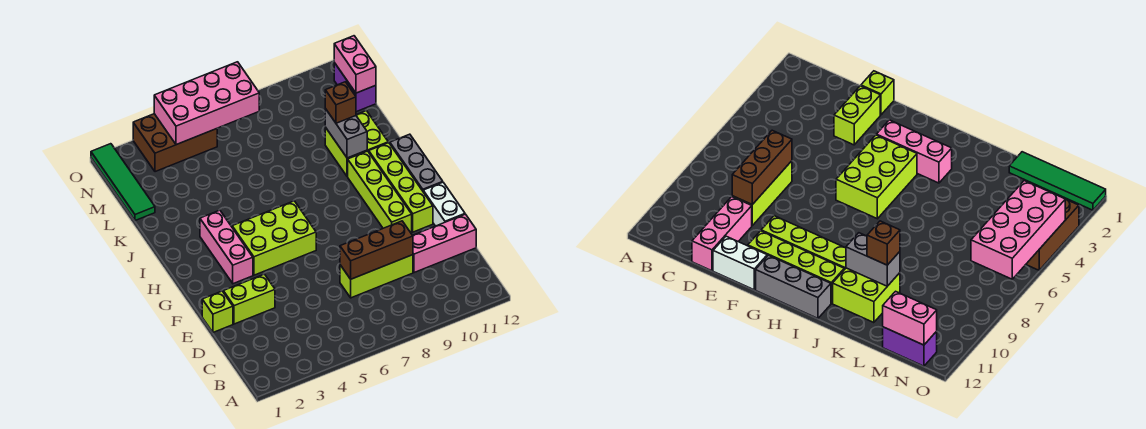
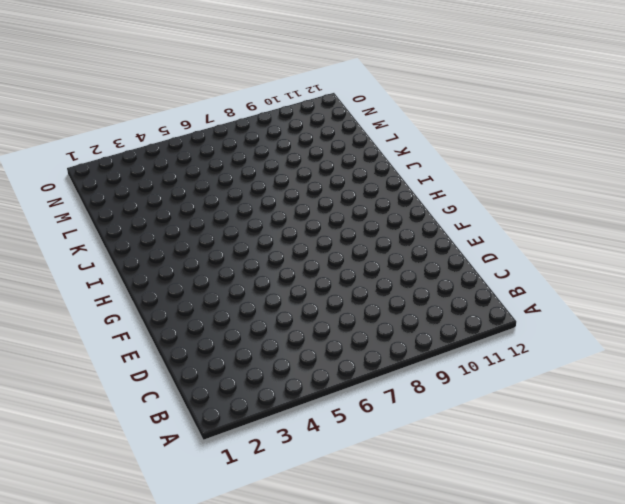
none -> lime 1x3 brick [340,255,413,298]
none -> pink 1x3 brick [413,214,476,273]
none -> lime 1x1 brick [202,291,233,332]

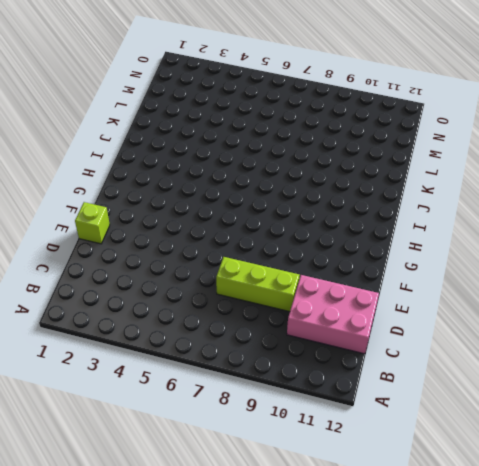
pink 2x3 brick [287,275,379,354] -> pink 1x3 brick [413,214,476,273]
none -> lime 1x2 brick [223,274,275,324]
none -> white 1x2 brick [423,182,465,226]
none -> lime 1x4 brick [348,151,412,233]

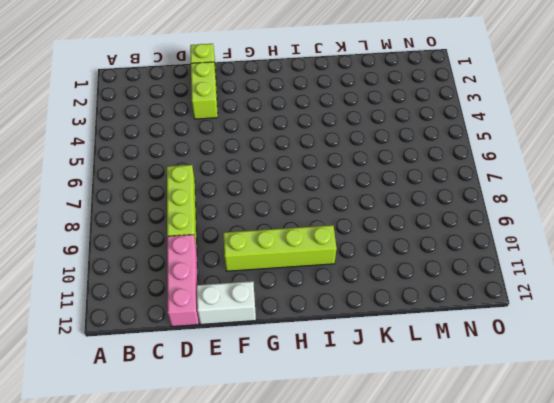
none -> lime 1x4 brick [369,143,433,232]
none -> pink 1x3 brick [200,210,253,284]
none -> lime 2x3 brick [232,201,316,275]

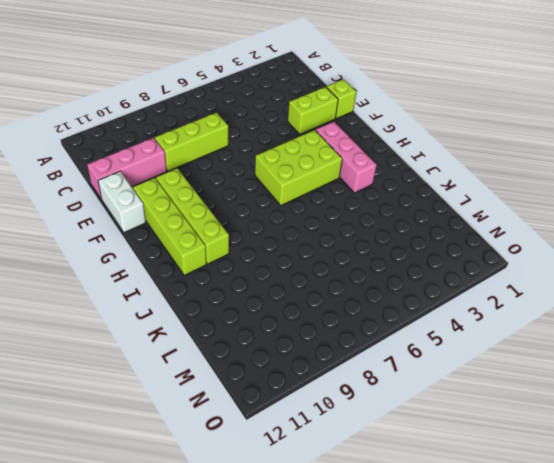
none -> grey 1x3 brick [390,134,443,191]
none -> lime 2x2 brick [325,111,388,177]
none -> green 1x4 tile [91,144,155,221]

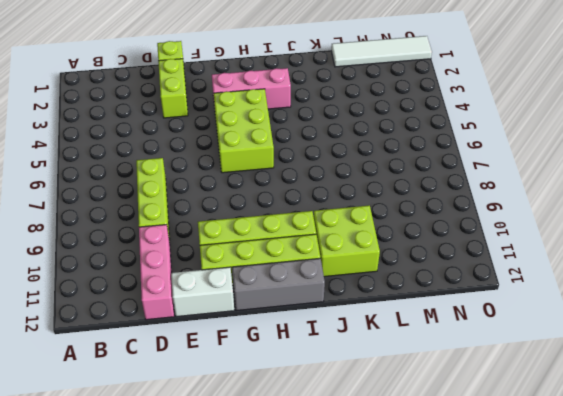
white 1x4 tile [331,36,432,67] -> green 1x4 tile [91,144,155,221]
none -> purple 1x2 brick [334,63,376,112]
none -> brown 2x3 brick [133,114,217,172]
none -> brown 1x3 brick [340,221,413,279]

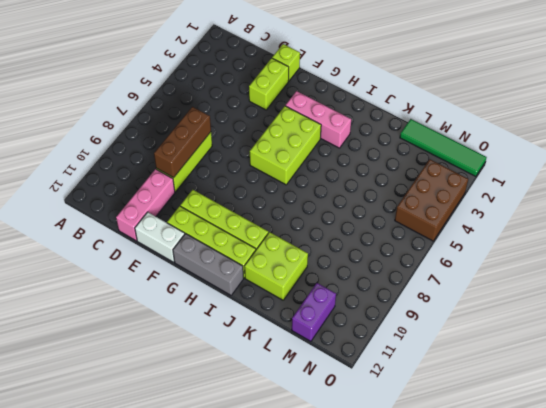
purple 1x2 brick [292,283,336,341] -> purple 1x2 brick turned to [334,63,376,112]
none -> grey 1x2 brick [325,109,367,158]
none -> pink 1x2 brick [334,36,376,93]
none -> pink 2x4 brick [154,62,259,145]

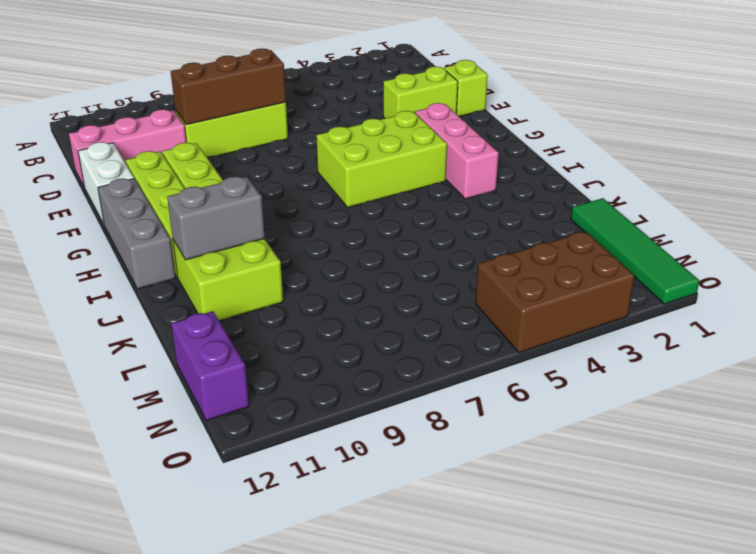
grey 1x2 brick [167,176,265,260] -> grey 1x2 brick turned to [325,109,367,158]
none -> pink 1x2 brick [334,36,376,93]
none -> pink 2x4 brick [154,62,259,145]
none -> brown 1x1 brick [325,82,356,123]

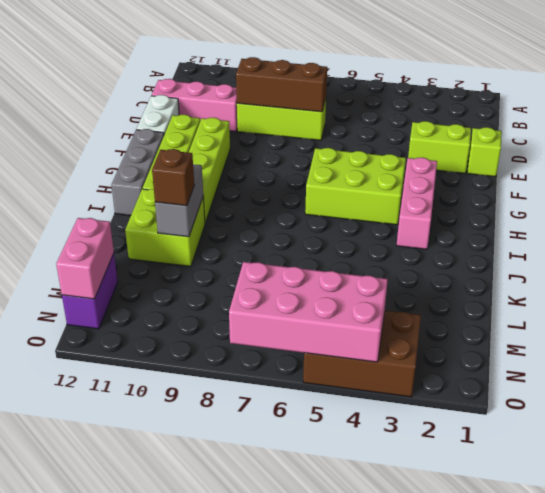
none -> green 1x4 tile [91,144,155,221]

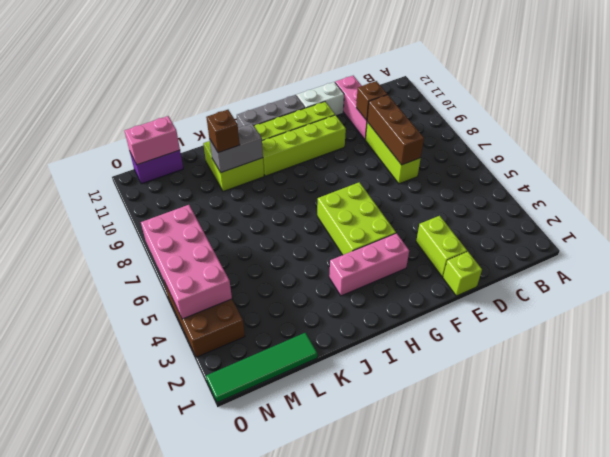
brown 1x1 brick [356,81,387,121] -> none

